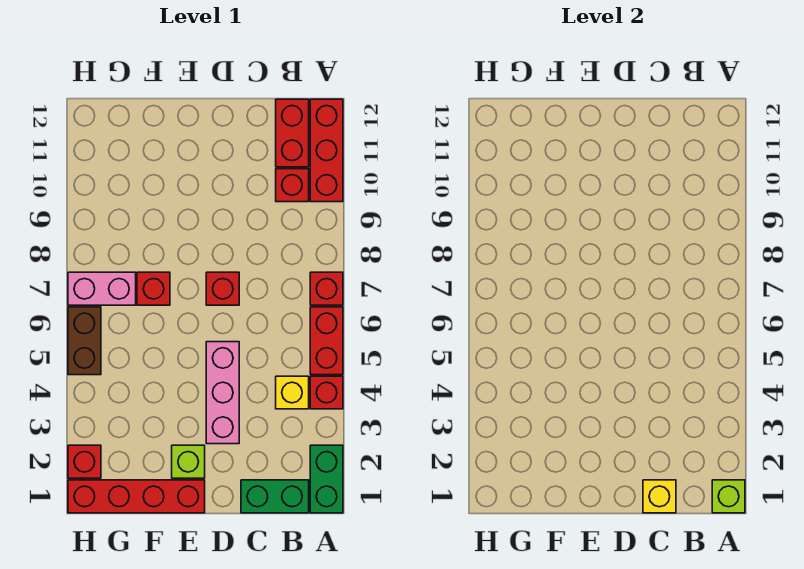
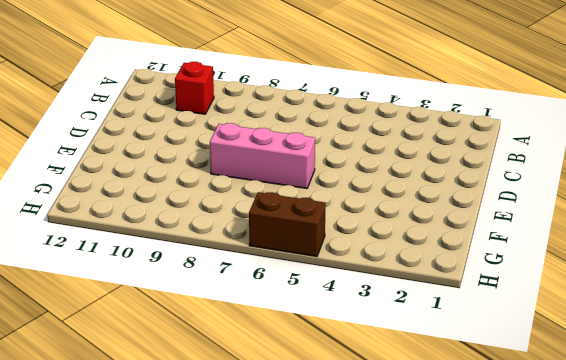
pink 1x3 brick [210,123,315,189] -> pink 1x3 brick moved to [206,342,239,444]
none -> green 1x2 brick [310,445,343,513]
none -> red 1x1 brick [310,376,343,409]
none -> red 1x2 brick [310,307,343,375]

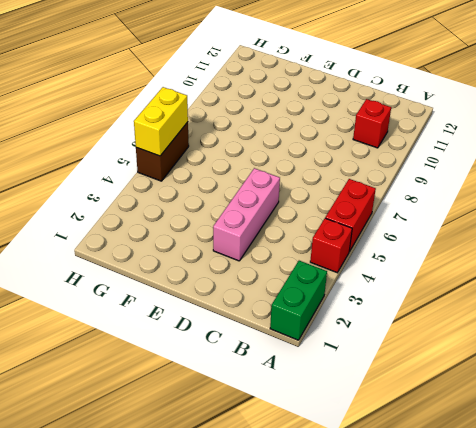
yellow 1x2 brick [134,87,188,156] -> none
none -> red 1x1 brick [310,272,343,305]
none -> red 1x3 brick [310,99,343,202]
none -> green 1x2 brick [241,480,309,513]

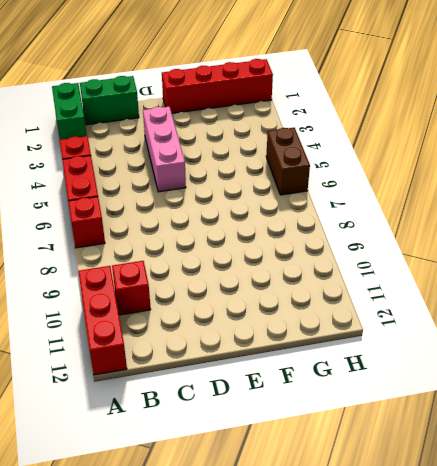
none -> yellow 1x1 brick [276,376,309,409]
none -> red 1x2 brick [276,99,309,167]
none -> red 1x1 brick [206,272,239,305]

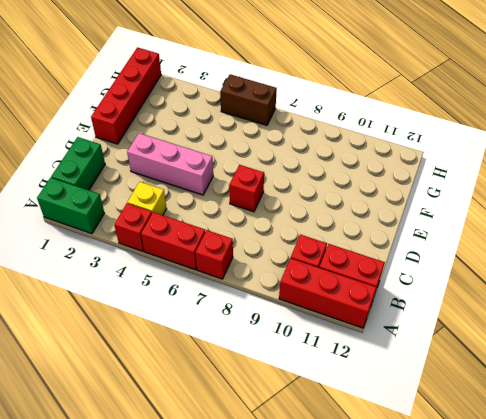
none -> lime 1x1 brick [172,445,205,478]
none -> red 1x1 brick [137,272,170,305]
none -> pink 1x2 brick [68,272,136,305]

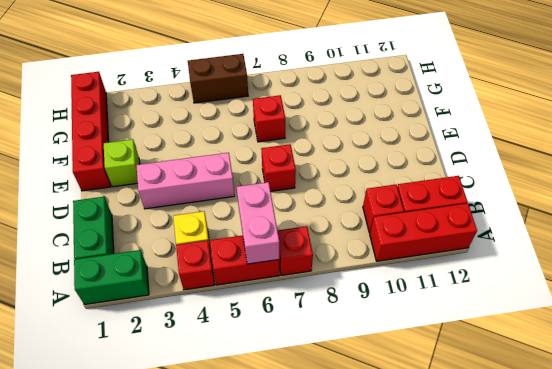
pink 1x2 brick [237,182,279,264] -> pink 1x2 brick moved to [68,272,136,305]
none -> red 1x1 brick [68,445,101,478]
none -> lime 1x1 brick [712,480,745,513]
none -> yellow 1x1 brick [643,480,676,513]

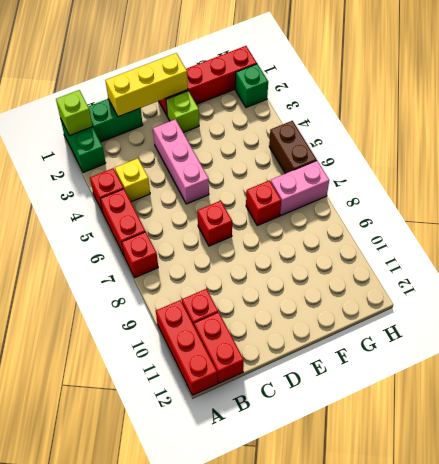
yellow 1x3 brick [105,53,188,117] -> yellow 1x1 brick [643,480,676,513]
green 1x1 brick [235,64,268,107] -> red 1x1 brick [68,445,101,478]

